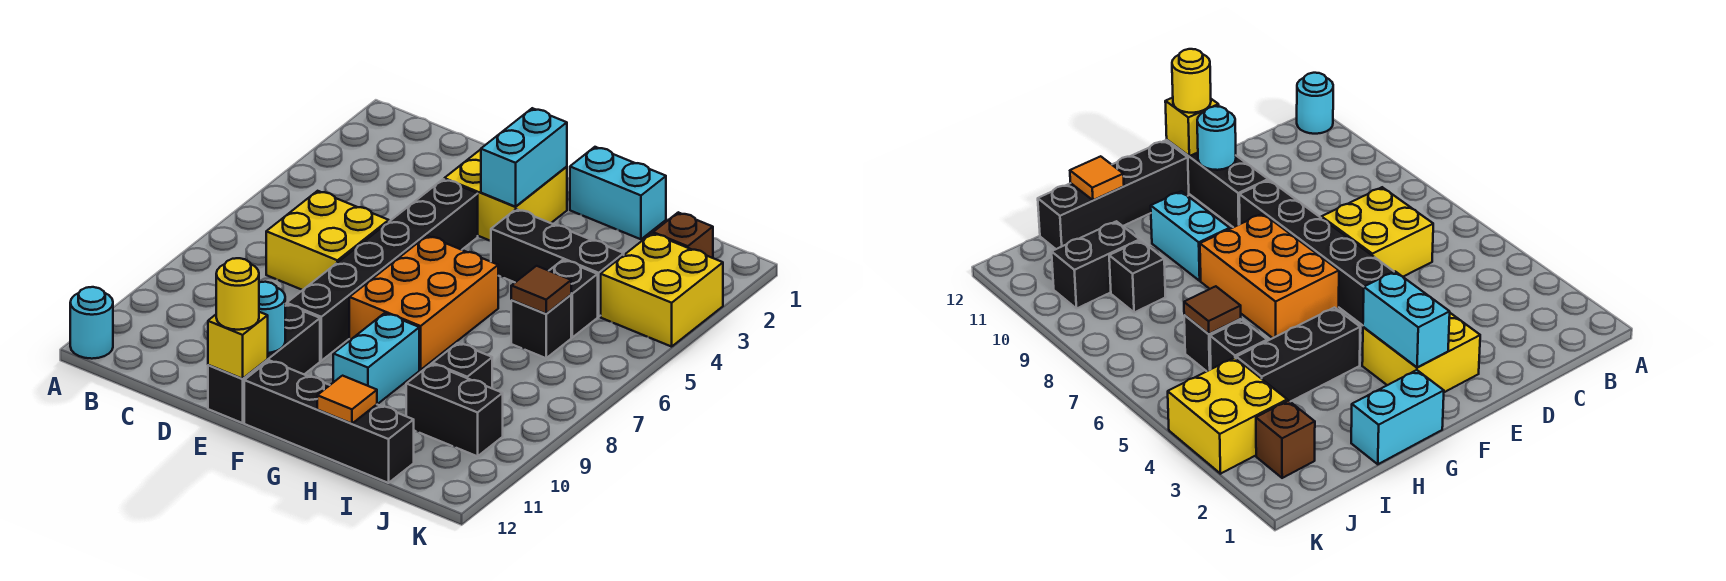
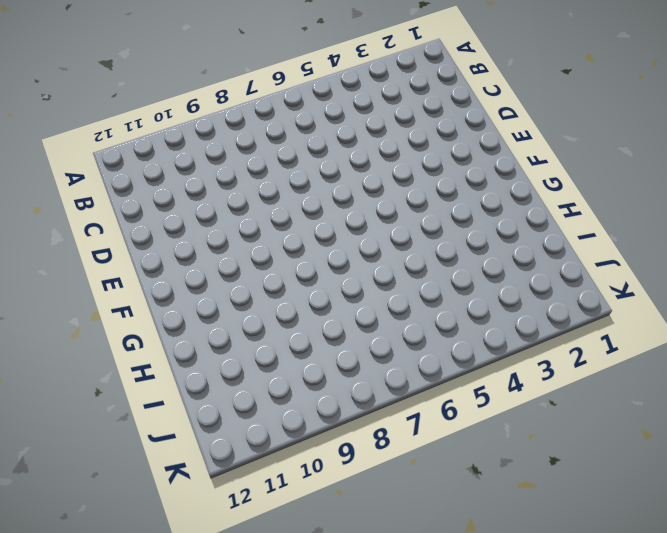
none -> cyan 1x1 round brick [70,287,113,359]
none -> yellow 2x2 brick [266,191,389,290]
none -> yellow 2x2 brick [444,149,567,241]

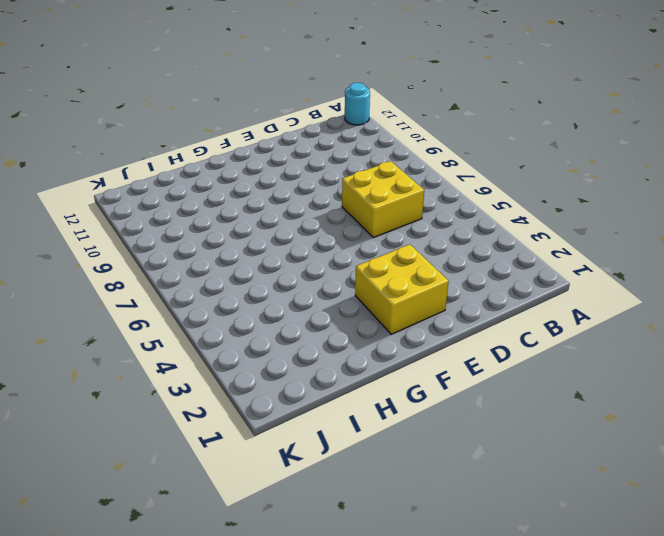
none -> black 1x6 brick [287,179,478,361]
none -> black 1x3 brick [208,304,320,423]
none -> orange 2x3 brick [349,236,498,370]

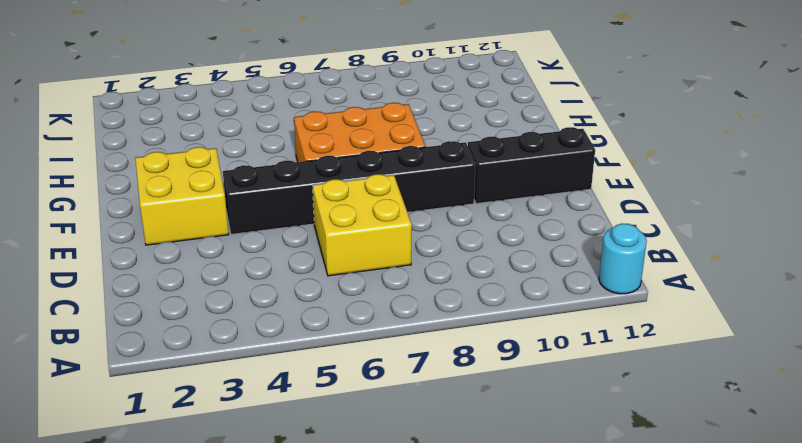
none -> black 1x4 brick [244,360,414,483]
none -> cyan 1x2 brick [570,147,666,239]
none -> black 1x3 brick [491,209,624,317]

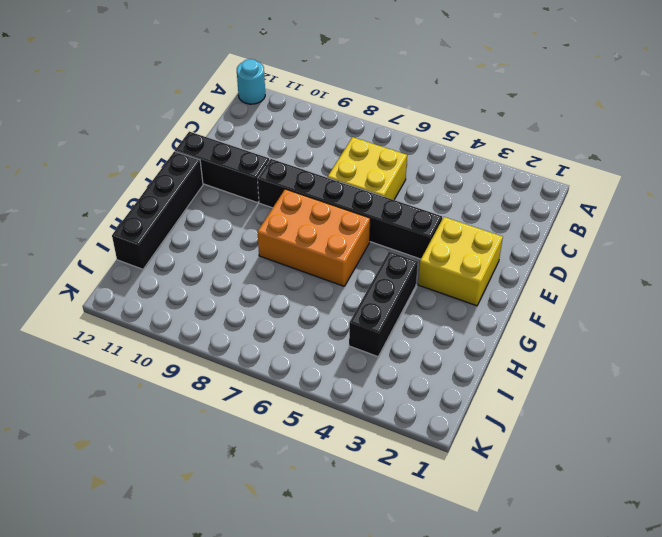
none -> cyan 1x2 brick [570,147,666,239]
none -> cyan 1x2 brick [333,313,419,404]
none -> black 1x1 brick [549,260,598,337]

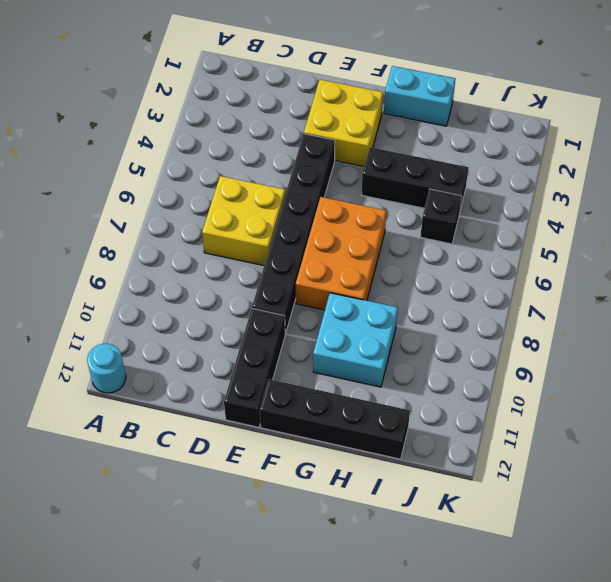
cyan 2x2 brick [313,293,398,387] -> cyan 1x2 brick [333,313,419,404]
none -> black 1x1 brick [511,295,571,358]
none -> black 1x1 brick [433,343,492,388]
none -> black 1x2 brick [406,364,503,456]

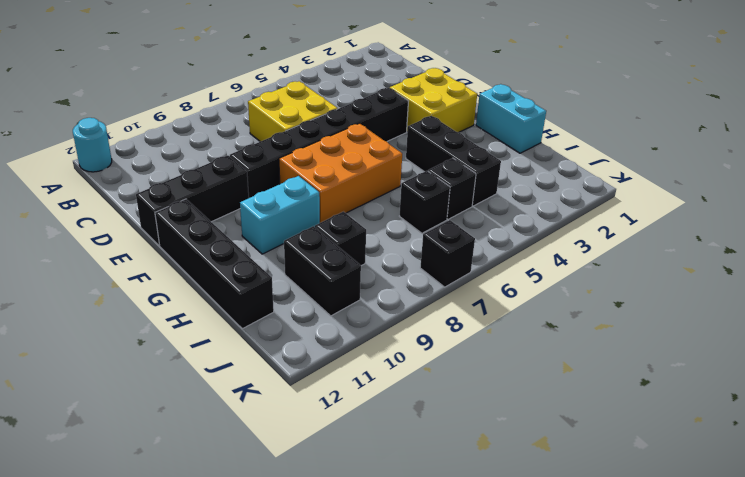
black 1x1 brick [420,220,475,287] -> none
none -> brown 1x1 brick [653,212,713,258]
none -> yellow 2x2 brick [601,233,723,347]
none -> cyan 1x1 round brick [259,282,285,353]

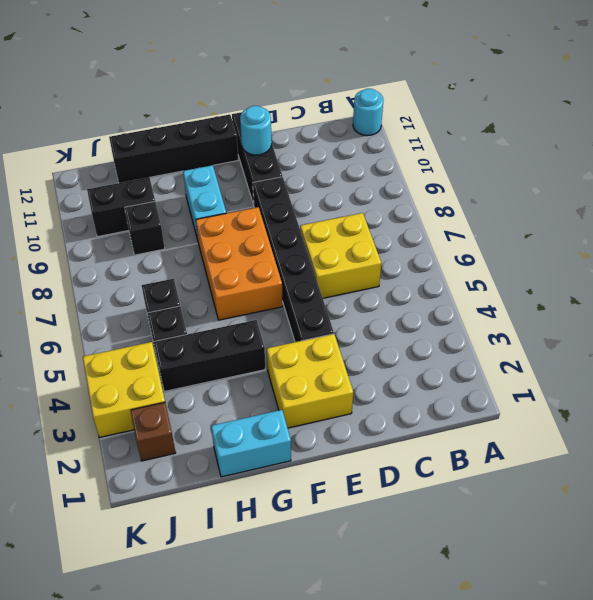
none -> yellow 1x1 brick [208,312,268,379]
none -> cyan 1x2 brick [481,108,567,207]
none -> orange 1x1 tile [317,376,377,424]

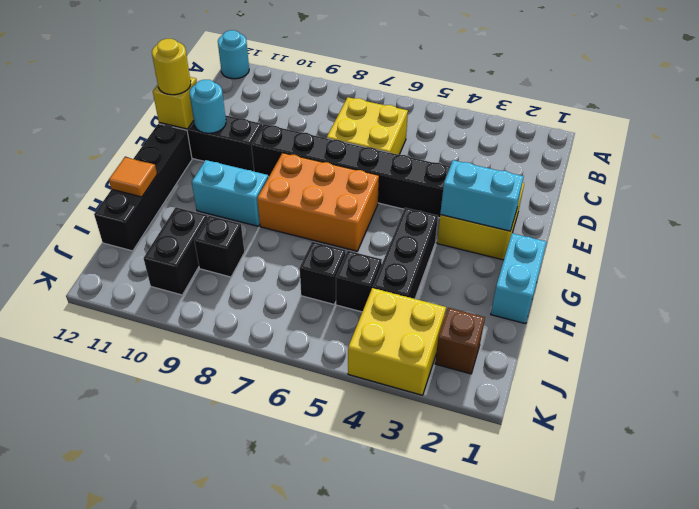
none -> brown 1x1 tile [511,266,571,314]

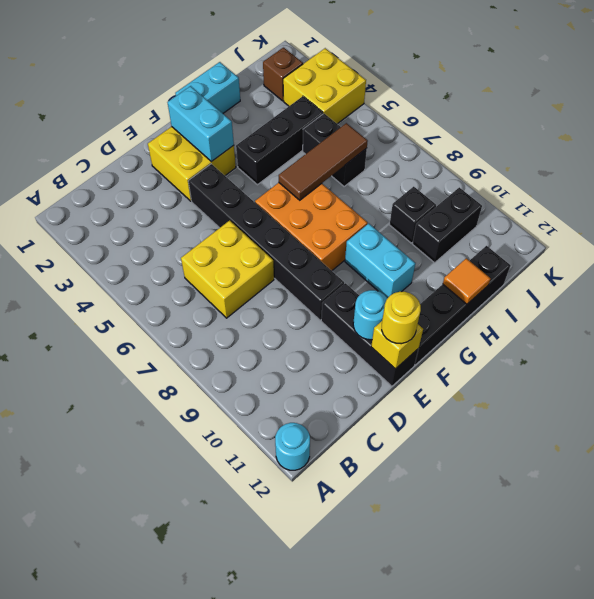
brown 1x3 tile [279,123,368,200] -> brown 1x1 tile [511,266,571,314]

